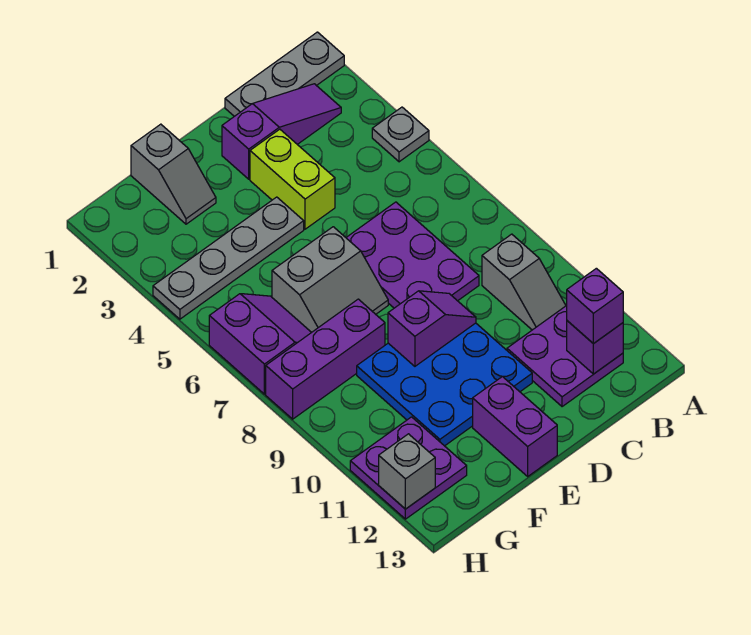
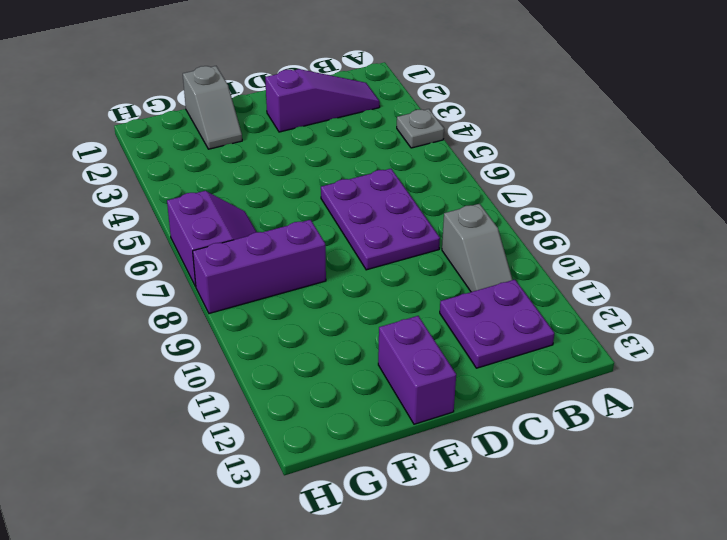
none -> grey 1x3 plate [225,32,344,116]
none -> lime 1x2 brick [250,129,335,229]
none -> blue 3x3 plate [357,323,532,446]

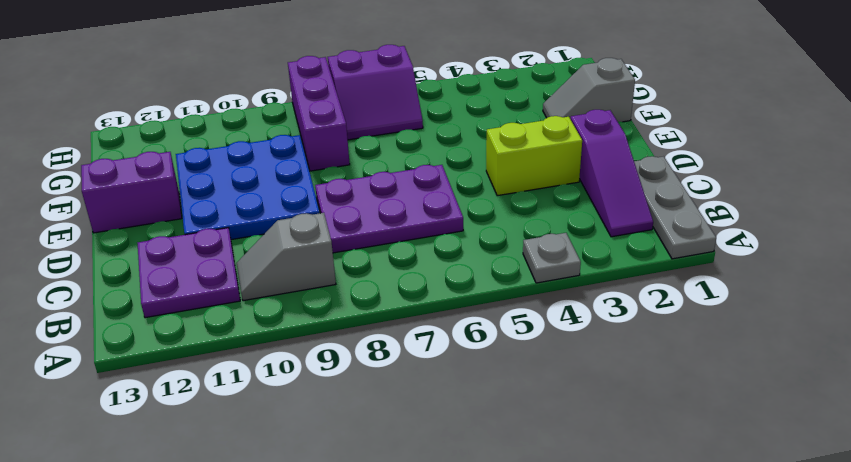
none -> grey 1x4 plate [153,197,304,319]
none -> grey 2x2 slope [272,227,388,332]
none -> purple 2x2 plate [350,417,467,519]

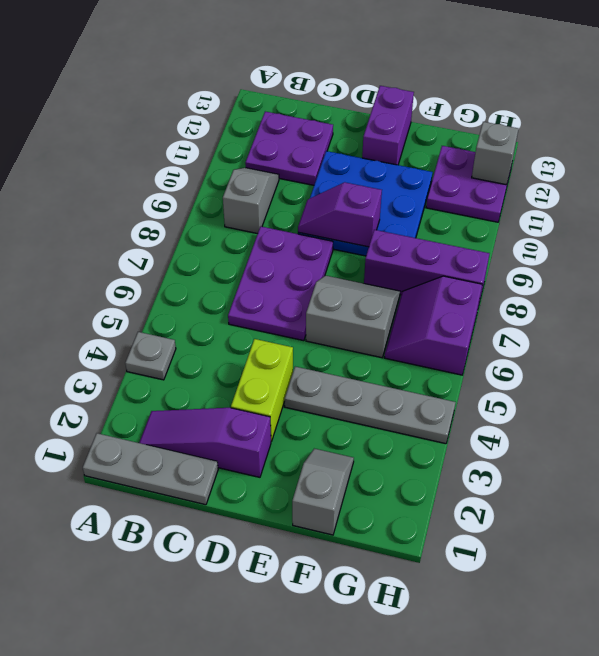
none -> purple 1x1 brick [567,321,623,374]
none -> purple 1x1 brick [567,268,623,344]

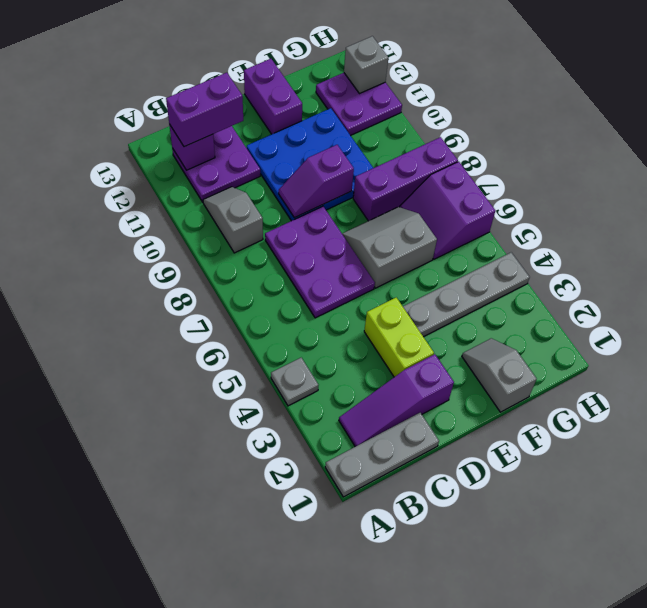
purple 1x2 brick [166,73,243,147] -> purple 1x1 brick [567,268,623,344]

